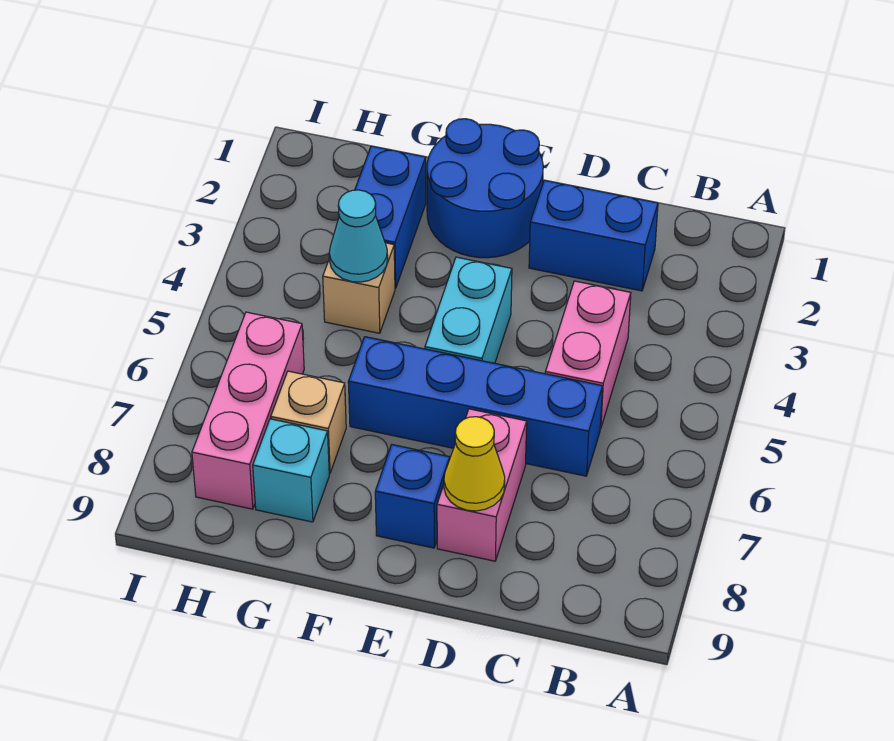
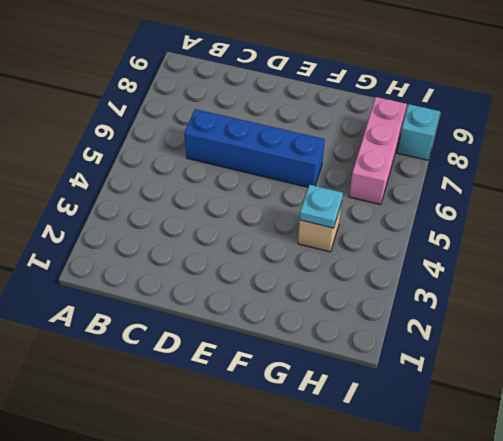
cyan 1x1 plate [300,185,343,228] -> cyan 1x1 cone [329,190,388,282]
cyan 1x1 brick [397,104,440,160] -> cyan 1x1 brick moved to [253,419,329,522]
none -> blue 1x2 brick [529,180,658,291]
none -> pink 1x2 brick [545,281,631,429]
none -> pink 1x2 brick [437,409,527,561]

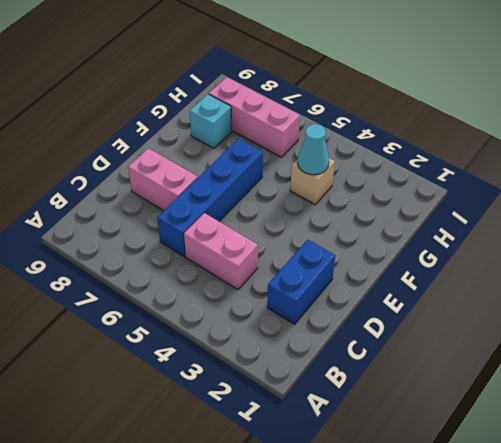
none -> blue 2x2 round brick [427,119,543,258]
none -> cyan 1x2 brick [425,257,512,363]
none -> blue 1x1 brick [375,445,450,548]

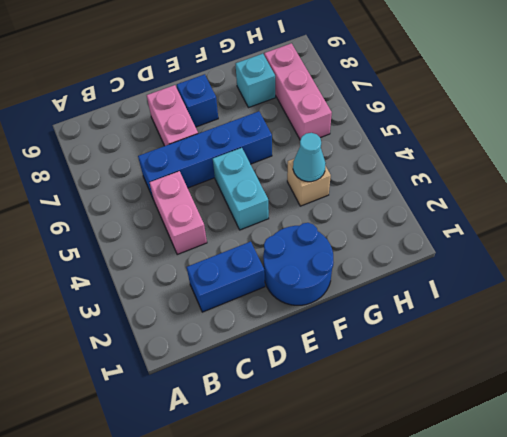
none -> blue 1x2 brick [355,146,426,288]
none -> tan 1x1 brick [271,371,346,473]
none -> yellow 1x1 cone [444,417,505,511]

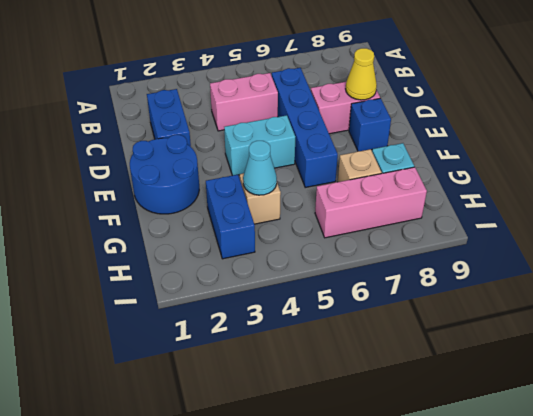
blue 1x2 brick [206,175,255,259] -> blue 1x2 brick turned to [355,146,426,288]

